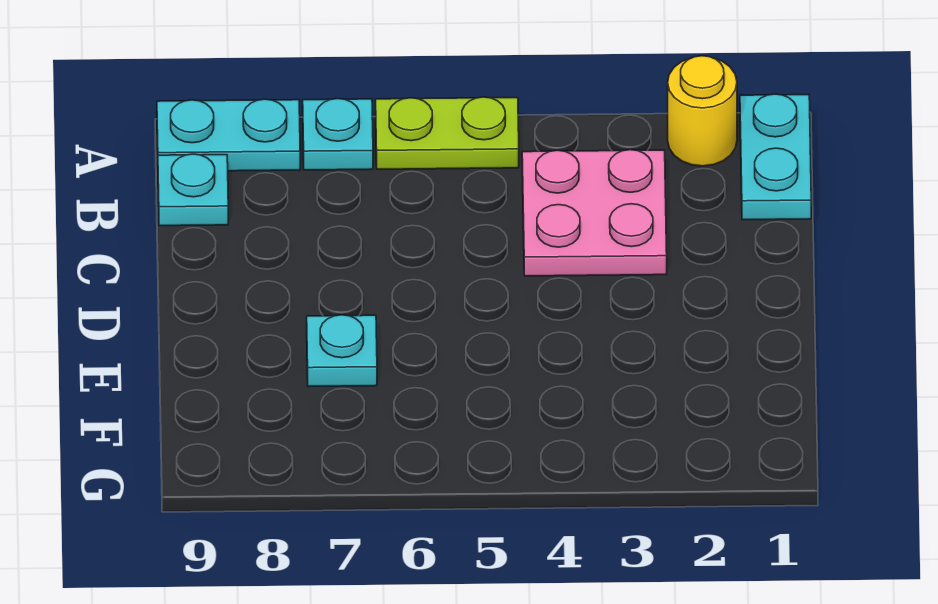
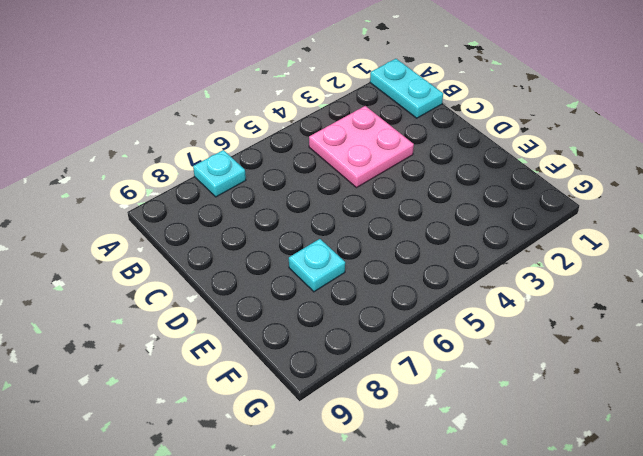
none -> yellow 1x1 round brick [668,56,737,166]
none -> lime 1x2 plate [376,97,519,169]

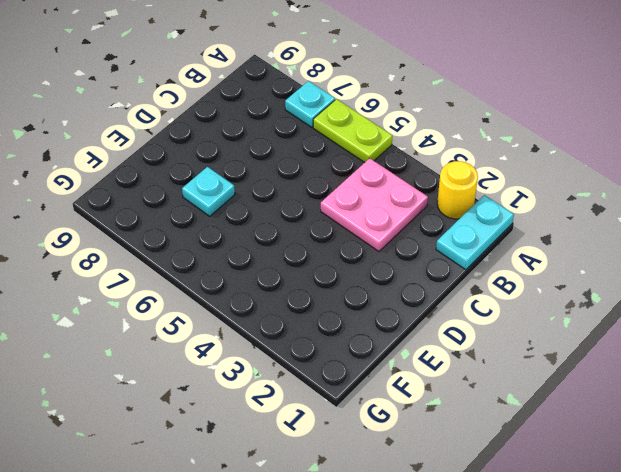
none -> cyan 1x2 plate [157,99,300,171]
none -> cyan 1x1 plate [158,154,228,226]

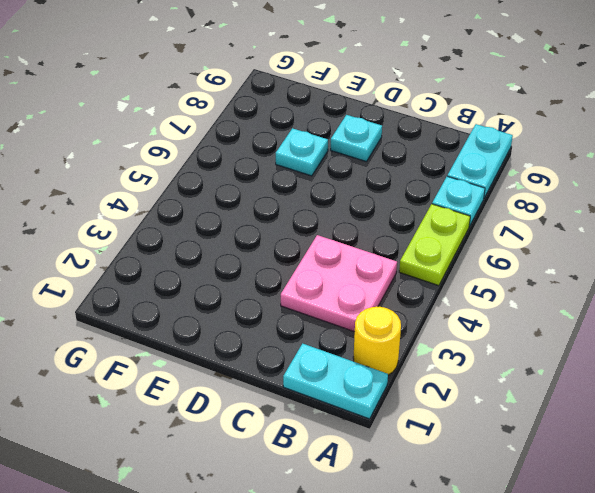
cyan 1x1 plate [331,115,382,162] -> cyan 1x1 plate moved to [158,154,228,226]

